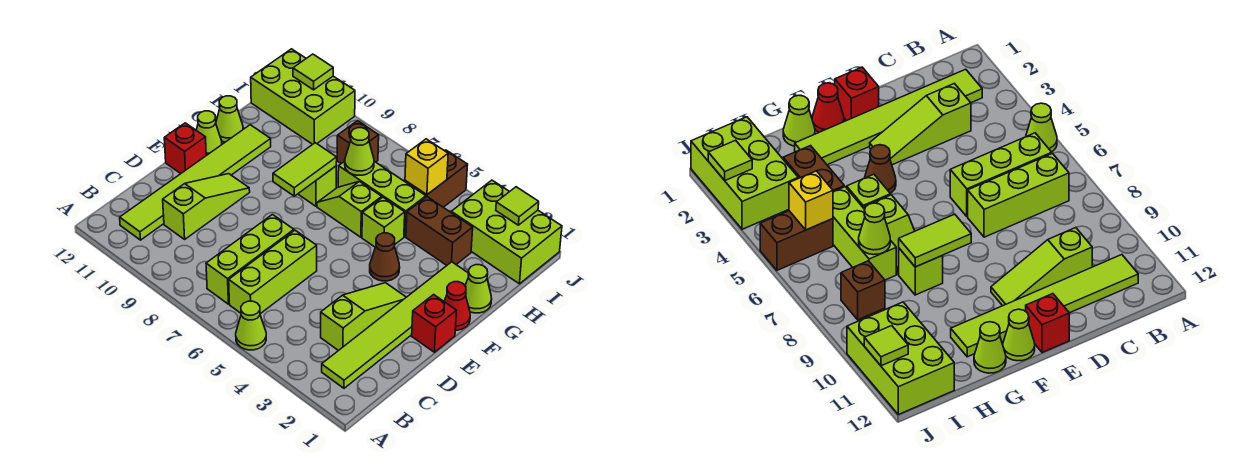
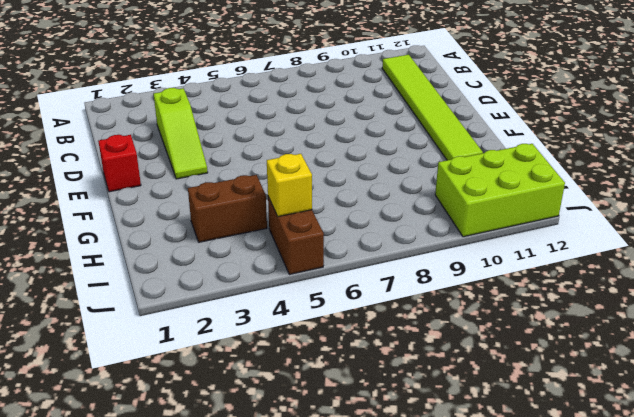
none -> lime 1x1 cone [236,301,266,350]
none -> lime 1x6 tile [322,262,469,388]
none -> lime 1x3 brick [229,230,317,314]

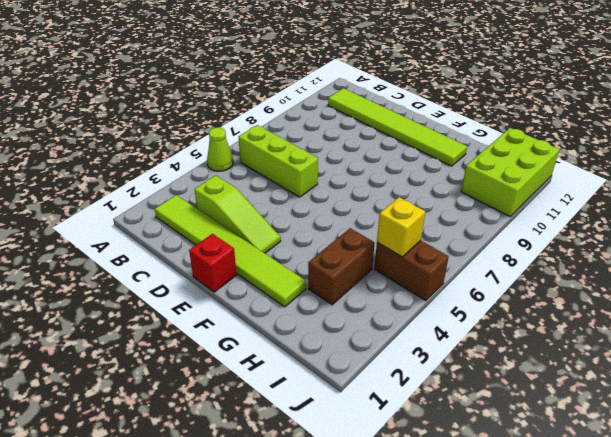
none -> lime 1x3 brick [206,215,294,304]
none -> lime 1x3 slope [163,174,250,239]
none -> red 1x1 brick [164,123,206,174]

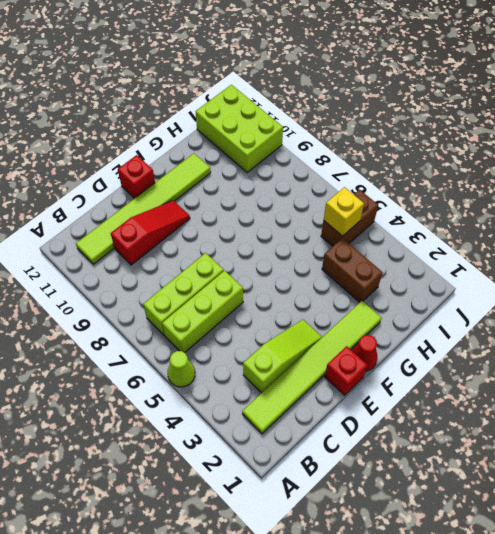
red 1x3 slope [111,201,190,265] -> lime 1x3 slope [163,174,250,239]
none -> brown 1x1 cone [370,233,400,281]
none -> lime 1x1 cone [196,111,222,155]
none -> lime 1x1 cone [465,265,492,313]

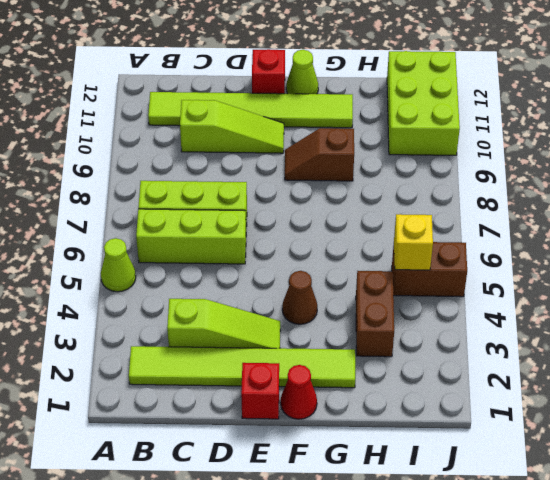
brown 1x2 slope [285,128,354,181] -> none
none -> lime 1x1 cone [465,265,492,313]
none -> lime 1x1 brick [362,197,405,247]
none -> lime 1x2 slope [317,181,382,237]

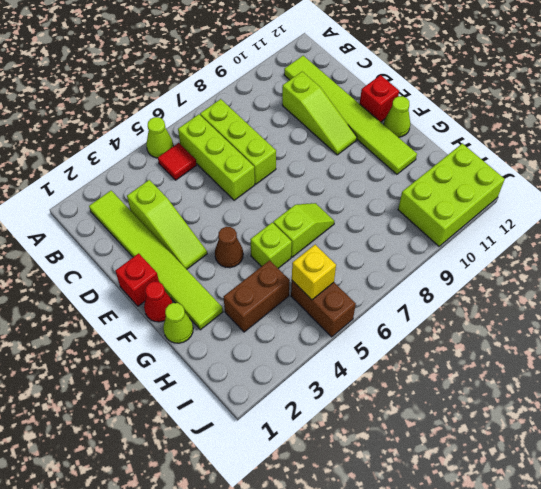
red 1x1 tile [158,143,196,180] -> none
none -> lime 1x1 brick [298,166,336,206]
none -> lime 1x1 cone [216,96,243,142]
none -> lime 1x3 brick [338,161,426,237]

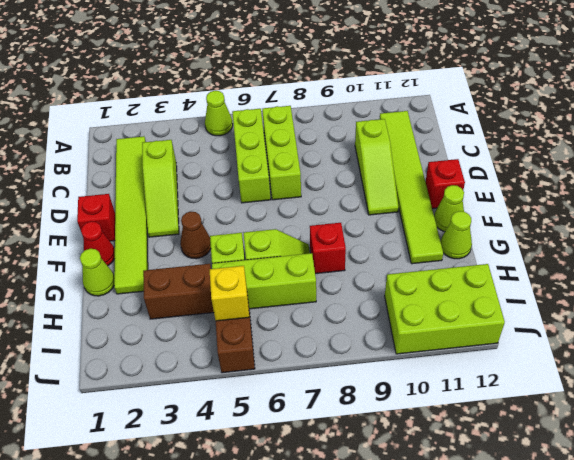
red 1x1 brick [310,223,346,274] -> lime 1x1 brick [298,166,336,206]
none -> lime 2x3 brick [451,180,562,284]
none -> brown 1x1 brick [337,121,379,164]
none -> lime 1x2 tile [273,143,337,196]

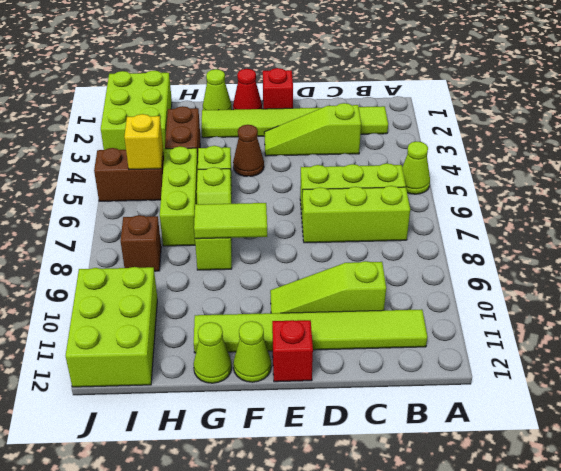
none -> lime 1x1 cone [345,128,374,175]
none -> lime 1x1 tile [496,187,539,225]
none -> lime 1x1 tile [293,54,333,90]

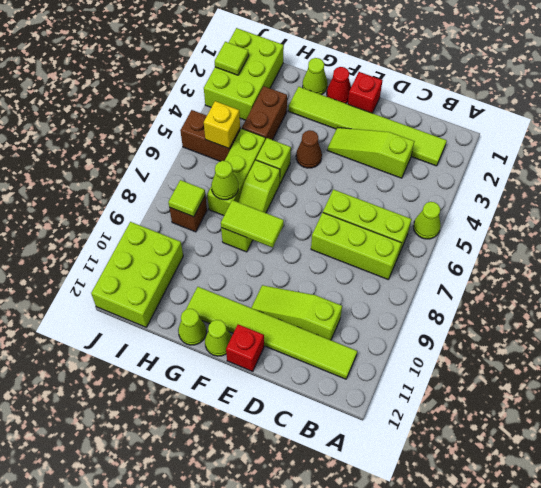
lime 1x1 tile [168,180,205,217] -> lime 1x1 tile moved to [293,54,333,90]

